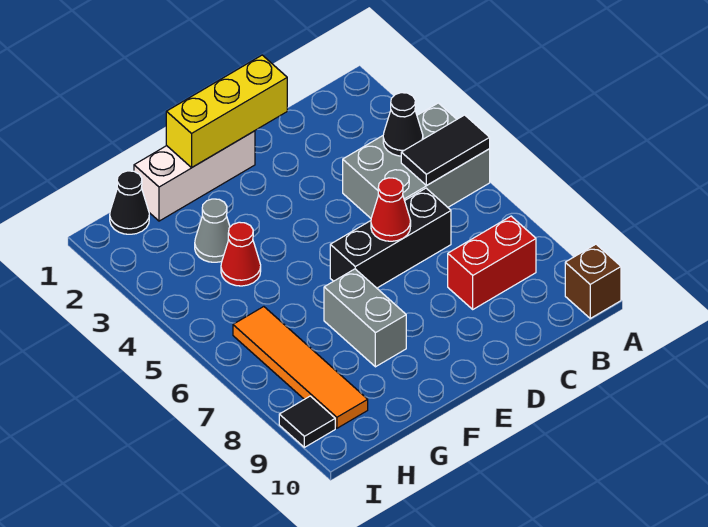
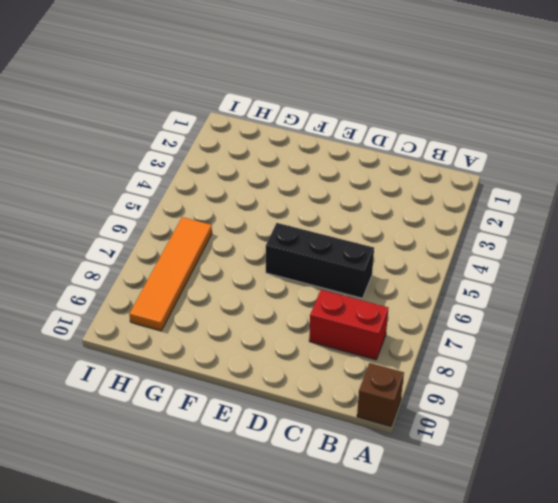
none -> grey 2x3 brick [343,103,490,218]
none -> white 1x3 brick [134,131,255,221]
none -> grey 1x2 brick [324,269,406,367]

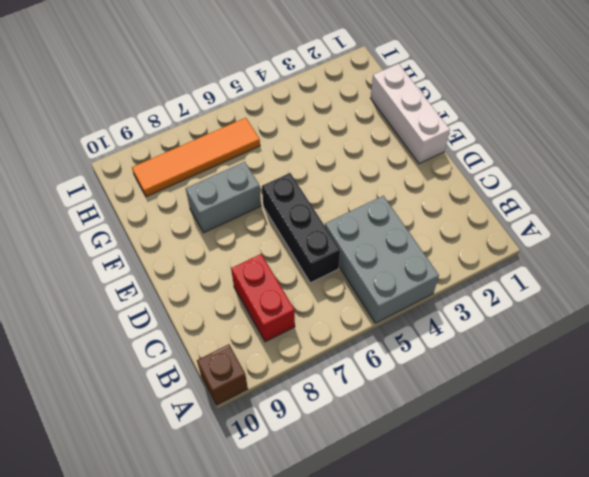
none -> grey 1x1 cone [195,199,230,262]
none -> red 1x1 cone [221,222,261,286]
none -> black 1x1 cone [110,171,149,234]

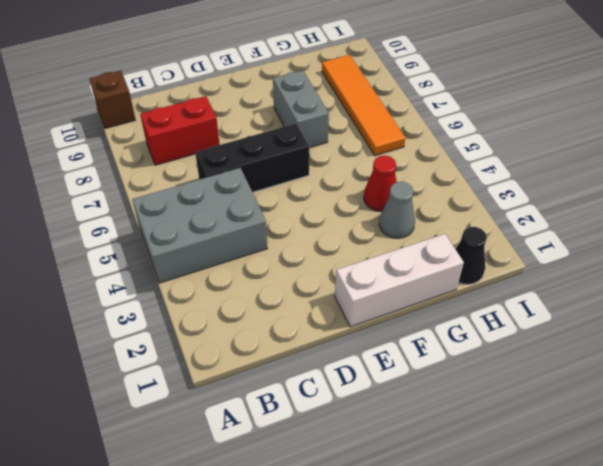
none -> black 1x1 tile [279,396,335,447]
none -> black 1x2 tile [401,115,490,185]
none -> black 1x1 cone [383,93,423,156]

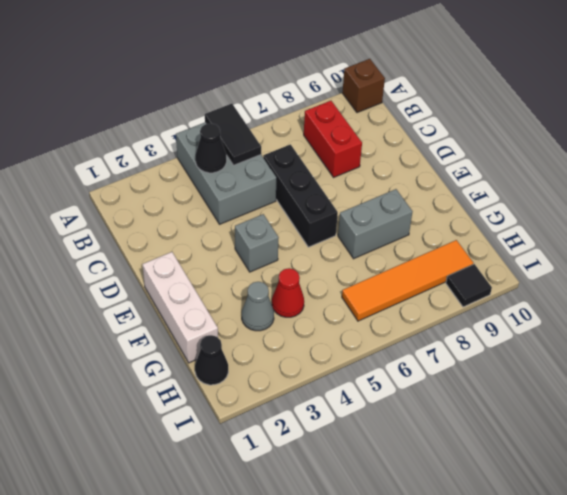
grey 1x1 brick [235,214,279,272] -> none
none -> yellow 1x3 brick [166,55,287,167]
none -> red 1x1 cone [371,178,411,241]

